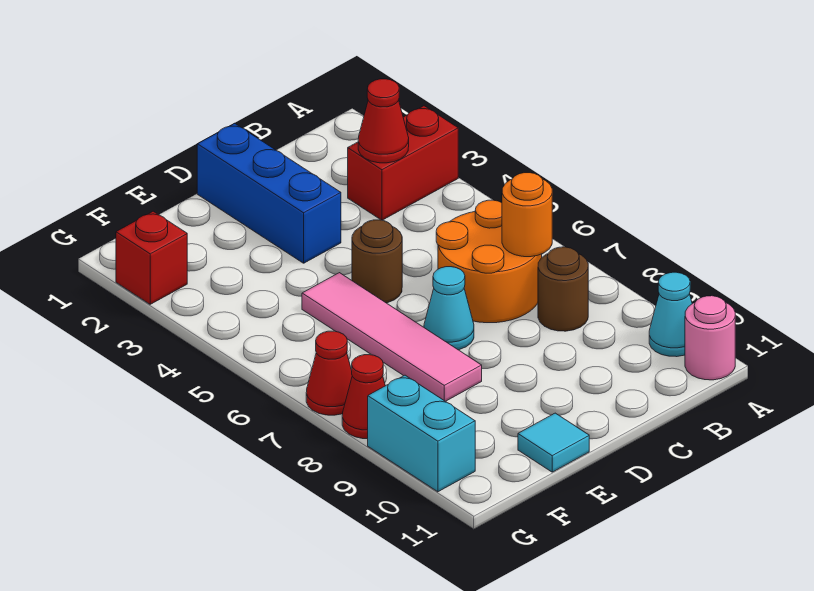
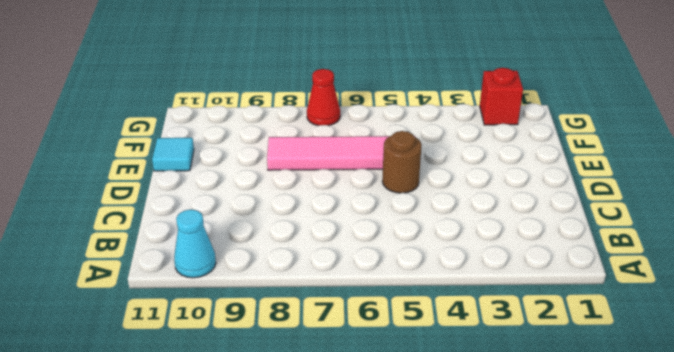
none -> red 1x2 brick [348,106,458,220]
none -> pink 1x1 round brick [685,296,735,380]
none -> orange 2x2 round brick [436,200,542,323]

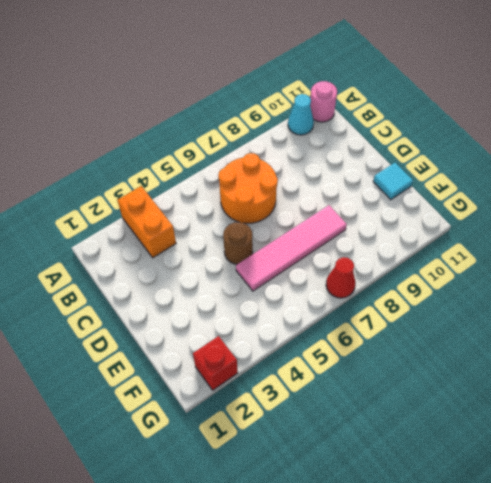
orange 1x2 brick [117,186,176,258] -> red 1x2 brick [348,106,458,220]
none -> brown 1x1 round brick [538,247,588,331]
none -> blue 1x3 brick [197,123,341,263]
none -> cyan 1x1 cone [424,267,474,350]

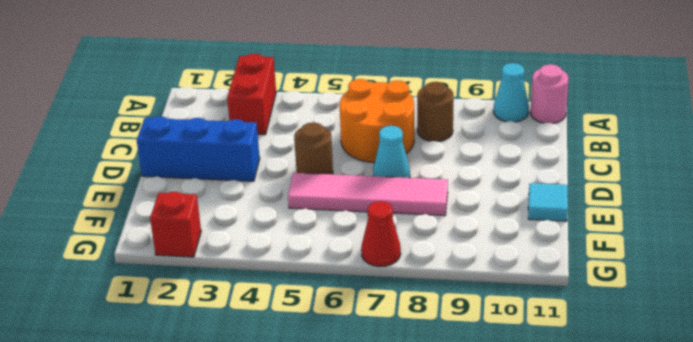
none -> red 1x1 cone [342,355,385,439]
none -> cyan 1x2 brick [368,375,475,492]
none -> red 1x1 cone [358,79,409,163]

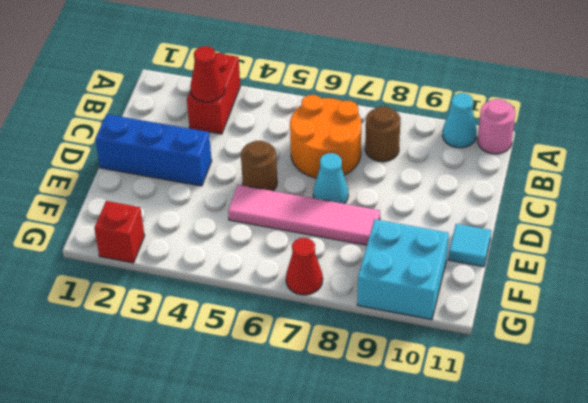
cyan 2x2 brick [357,219,449,320] -> cyan 1x2 brick [368,375,475,492]
none -> red 1x1 cone [342,355,385,439]
none -> orange 1x1 round brick [502,173,552,257]

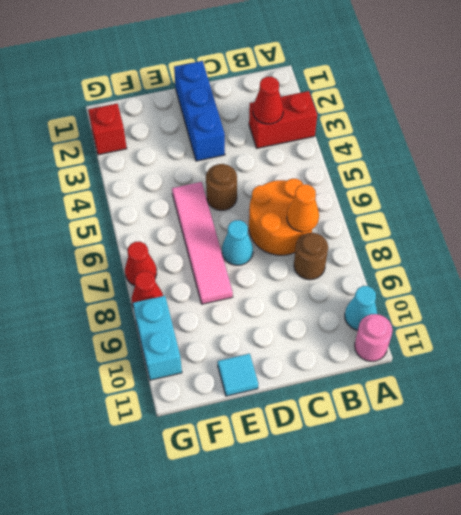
orange 1x1 cone [287,184,319,232] -> orange 1x1 round brick [502,173,552,257]

